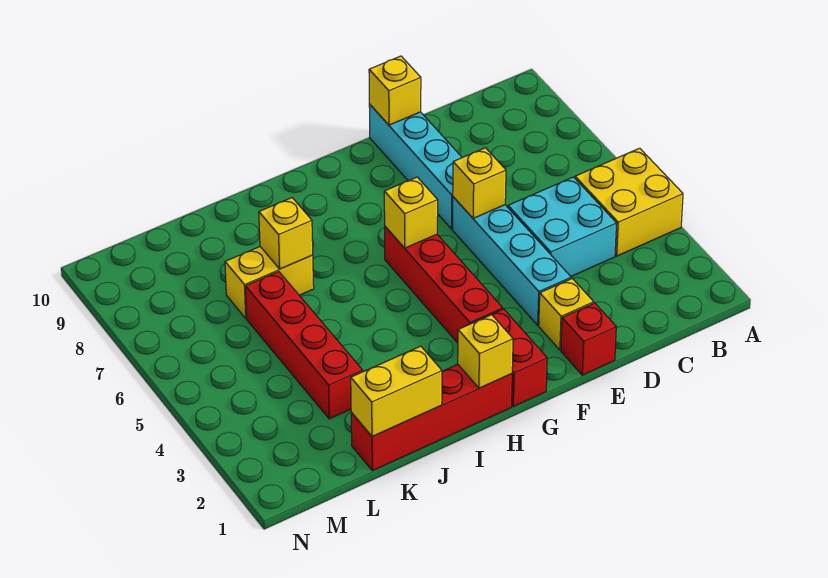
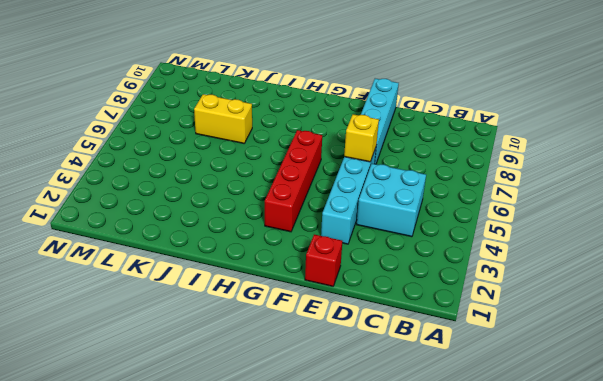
none -> yellow 2x2 brick [575,148,683,256]
none -> yellow 1x1 brick [539,279,594,350]
none -> red 1x2 brick [473,309,547,407]

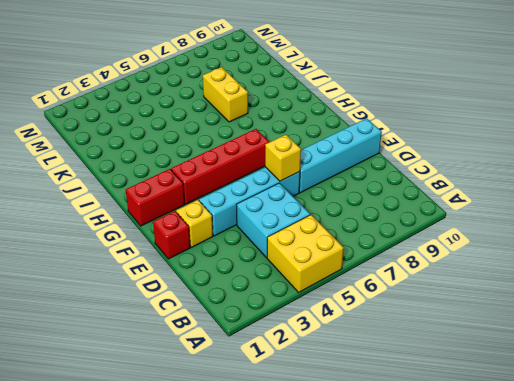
none -> red 1x4 brick [351,364,512,471]
none -> red 1x4 brick [245,272,362,419]
none -> yellow 1x1 brick [369,56,421,125]

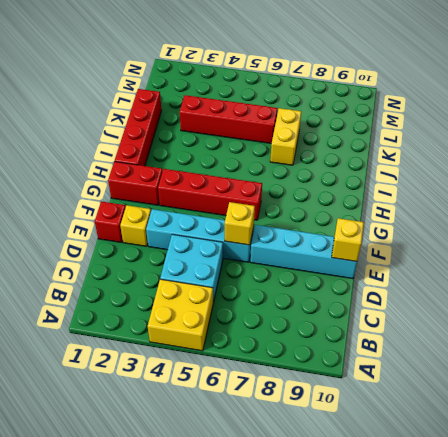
none -> yellow 1x1 brick [384,177,438,248]
none -> yellow 1x1 brick [458,315,513,388]
none -> yellow 1x2 brick [351,346,442,437]

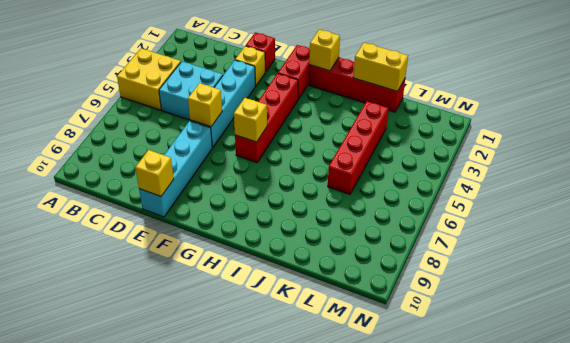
none -> yellow 1x2 brick [225,247,314,318]
none -> yellow 1x1 brick [259,198,313,269]

